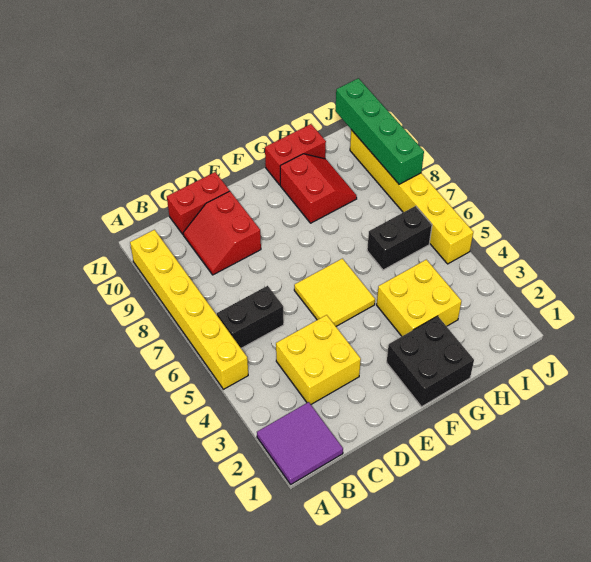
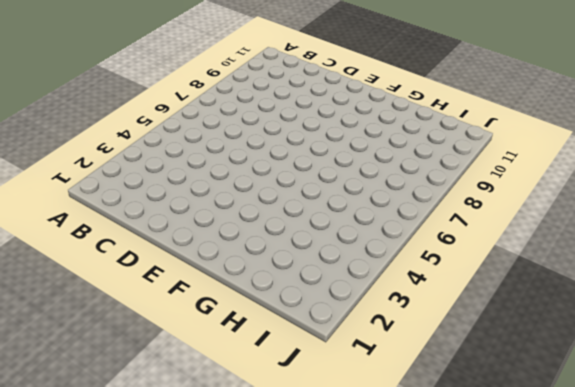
none -> purple 2x2 tile [257,402,343,484]
none -> yellow 1x6 brick [130,230,248,389]
none -> black 1x2 brick [217,286,284,348]

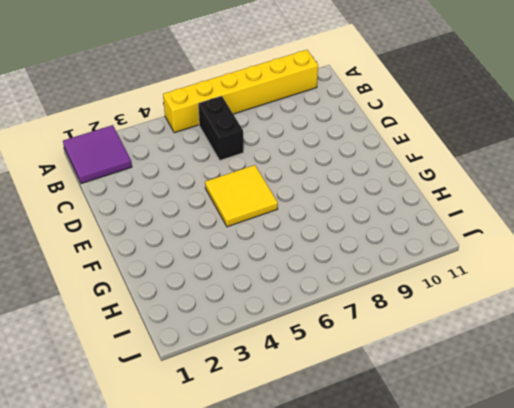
none -> yellow 2x2 brick [276,315,361,404]
none -> red 2x2 slope [183,191,261,275]
none -> red 1x2 brick [167,172,230,235]

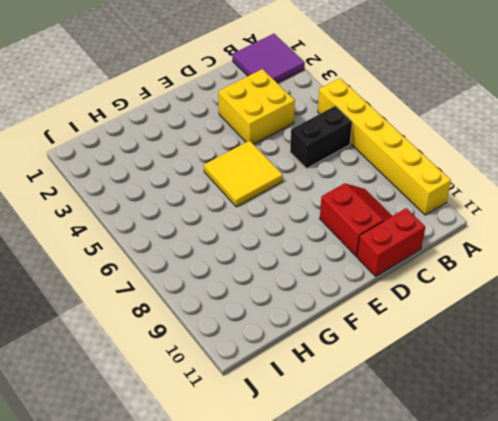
none -> black 2x2 brick [387,316,474,407]
none -> yellow 2x2 brick [377,260,461,336]
none -> red 2x2 slope [280,154,357,223]

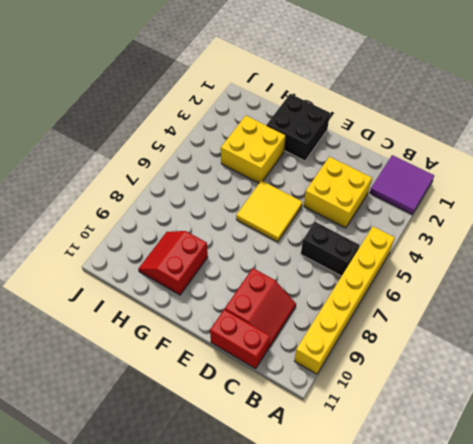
none -> red 1x2 brick [265,124,326,185]
none -> black 1x2 brick [367,206,432,270]
none -> yellow 1x6 brick [350,130,473,264]

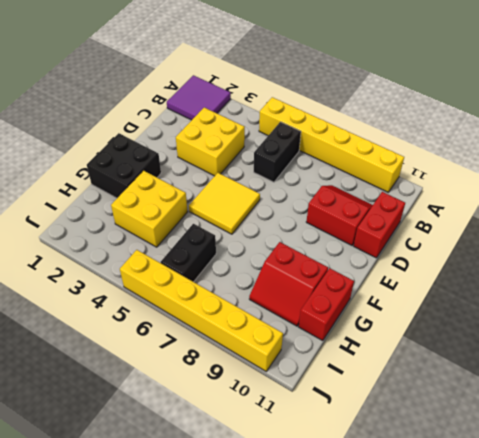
none -> green 1x4 brick [335,78,424,184]

